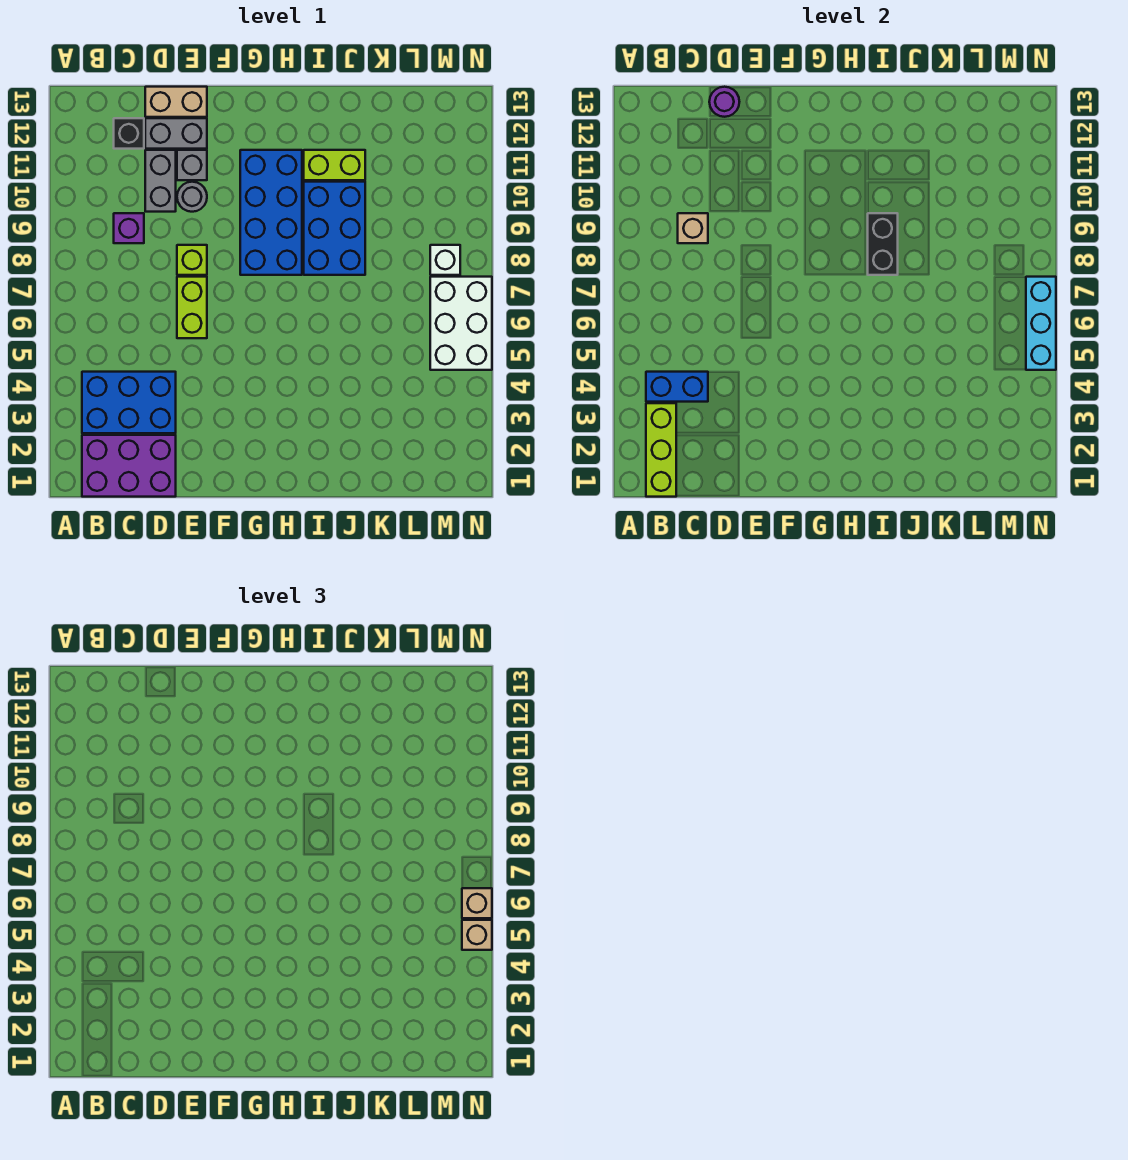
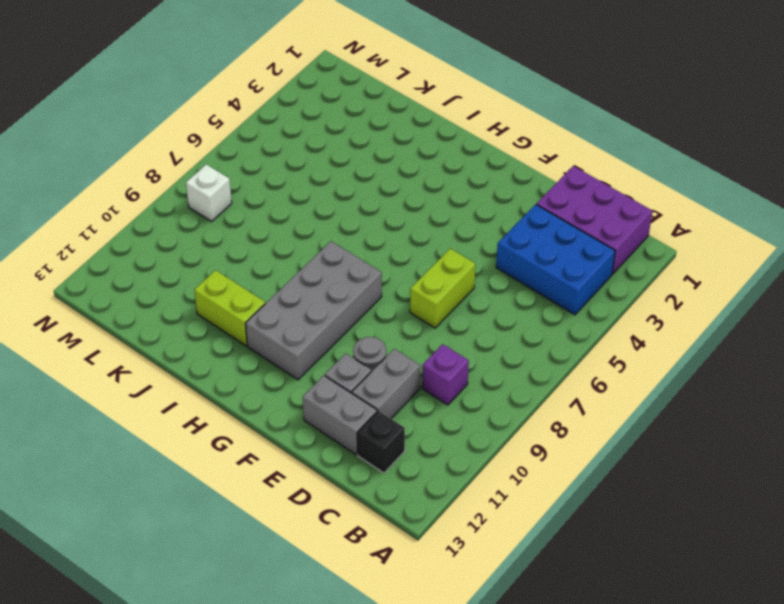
grey 2x4 brick [246,241,382,380] -> blue 2x4 brick [240,150,302,275]
none -> tan 1x2 brick [145,87,207,117]
none -> lime 1x1 brick [177,245,207,275]
none -> blue 2x3 brick [304,182,365,275]

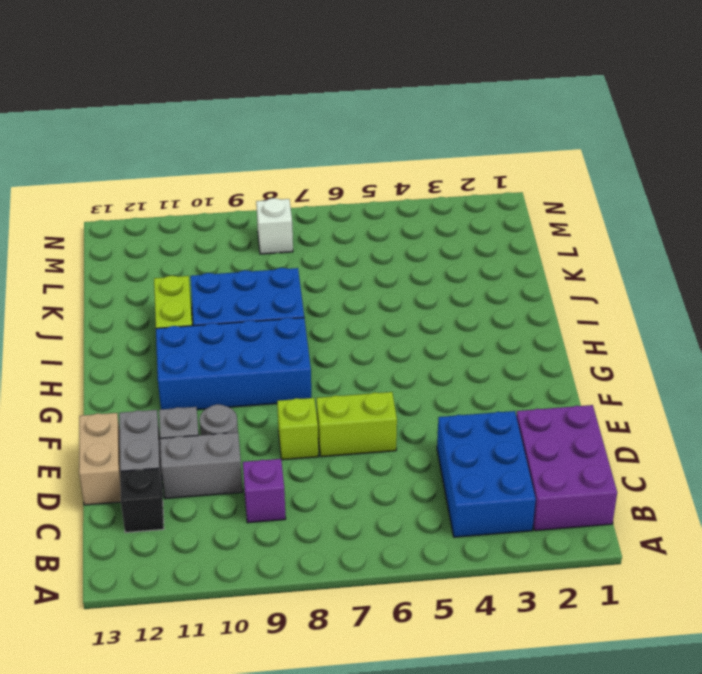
none -> white 2x3 brick [430,277,492,370]
none -> lime 1x3 brick [646,403,676,497]
none -> blue 1x2 brick [646,372,708,402]

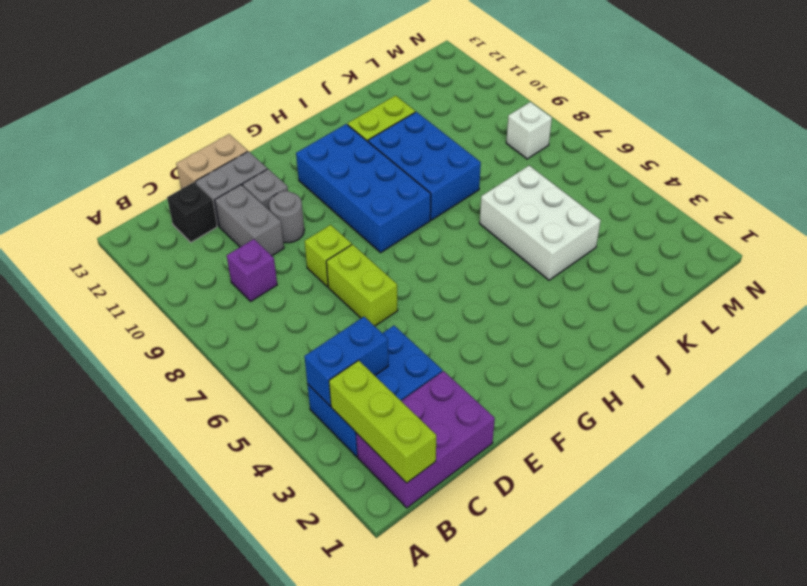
white 2x3 brick [480,166,601,280] -> white 2x3 brick moved to [430,277,492,370]
none -> tan 1x1 brick [678,213,708,243]
none -> purple 1x1 round brick [709,87,739,117]
none -> black 1x2 brick [868,213,898,275]

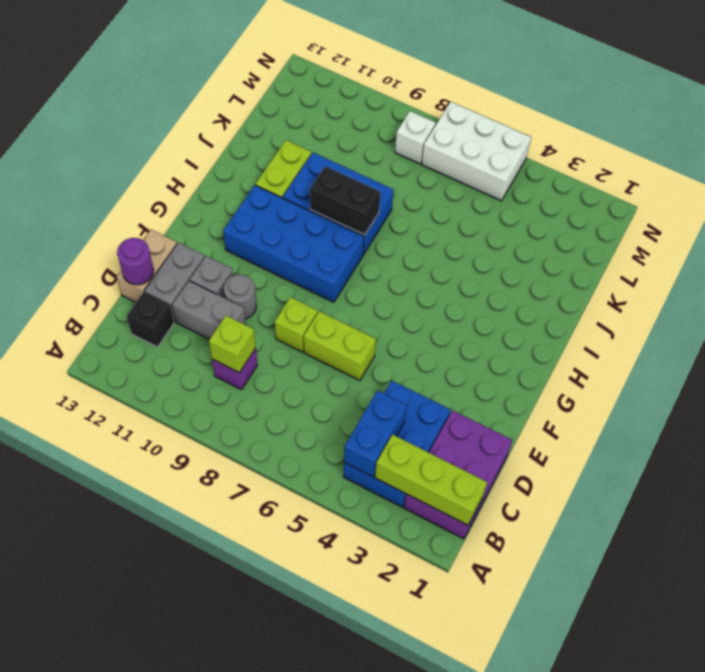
lime 1x1 brick [209,316,256,373] -> tan 1x1 brick [678,213,708,243]
none -> cyan 1x3 brick [1026,277,1056,370]
none -> tan 1x1 brick [462,920,492,950]
none -> tan 1x1 brick [462,888,492,918]

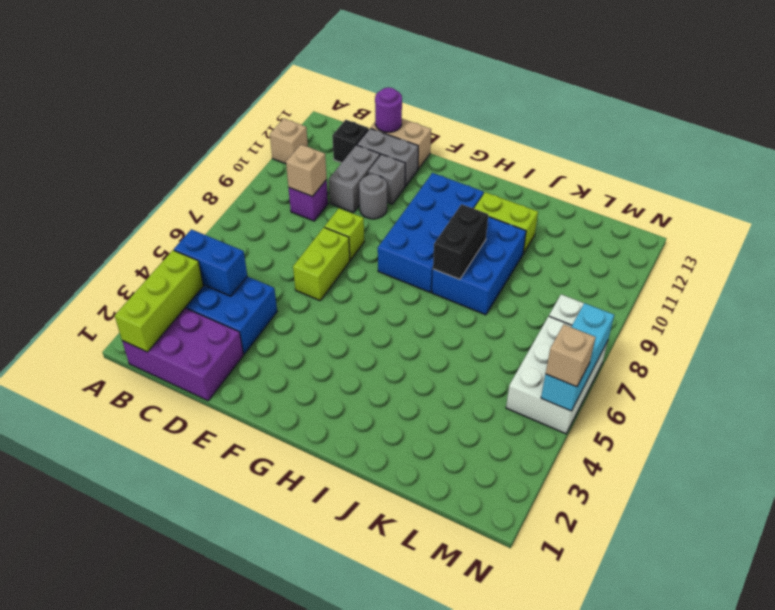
tan 1x1 brick [270,119,308,164] -> tan 1x1 brick moved to [462,888,492,918]

